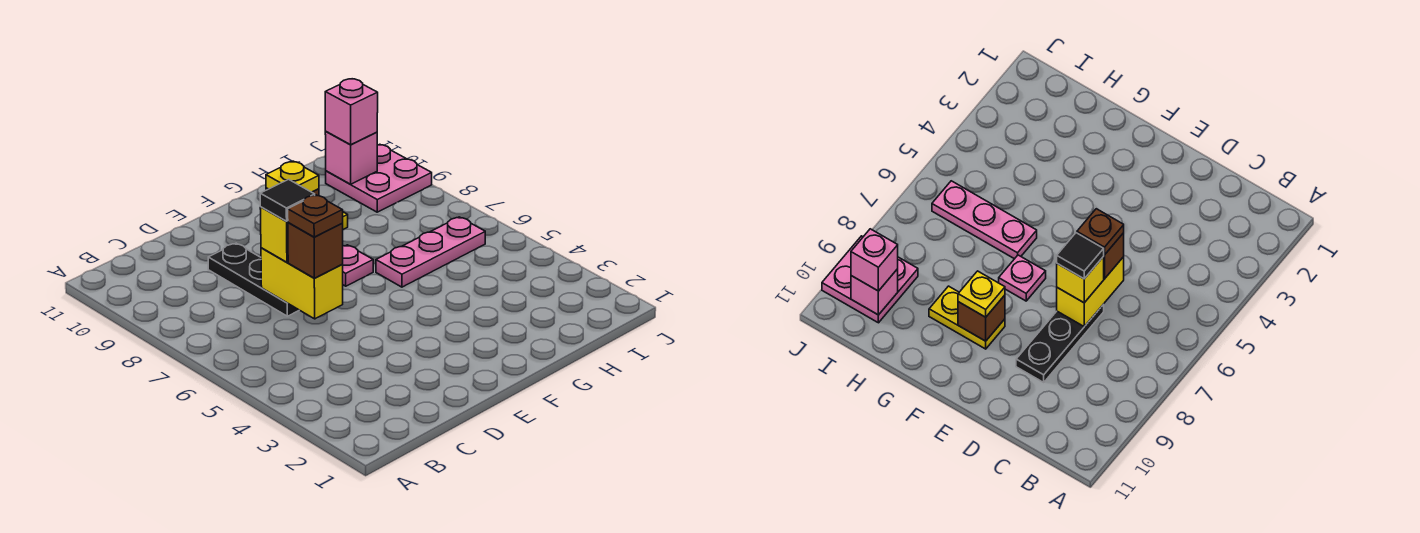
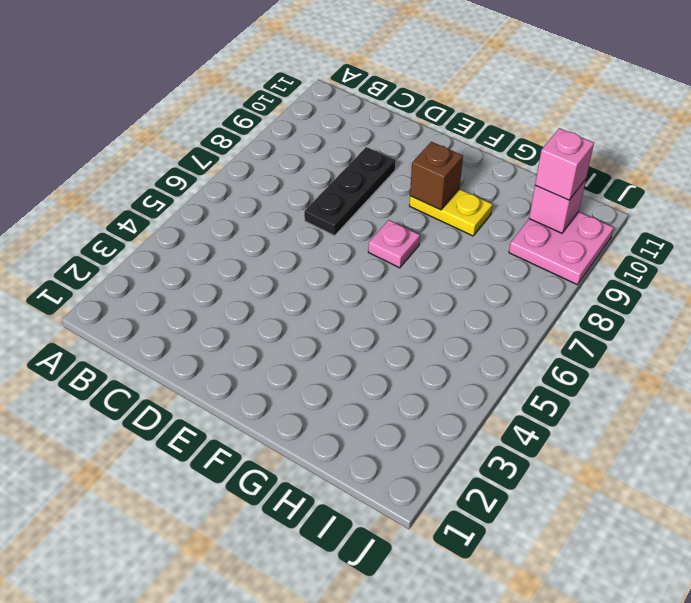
none -> pink 1x3 plate [376,217,485,287]
none -> yellow 1x2 brick [261,248,343,319]
none -> brown 1x1 brick [288,223,343,278]

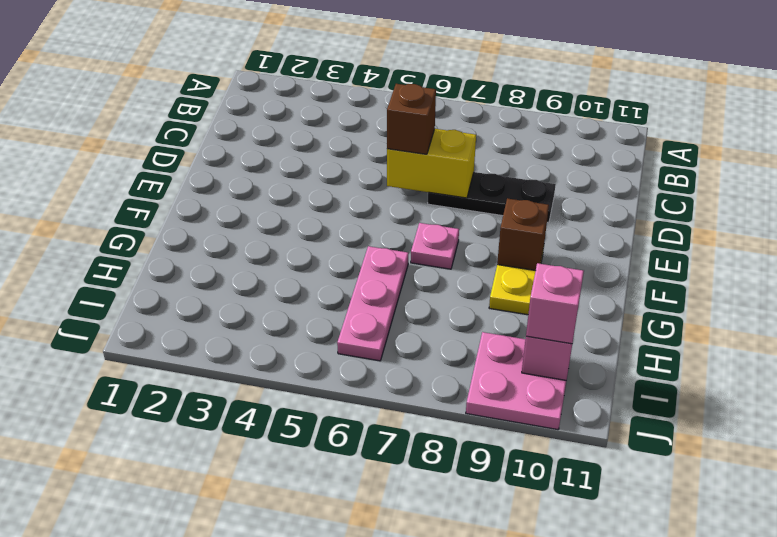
none -> yellow 1x1 brick [260,207,288,262]
none -> yellow 1x1 plate [266,161,319,192]
none -> brown 1x1 plate [288,195,343,237]

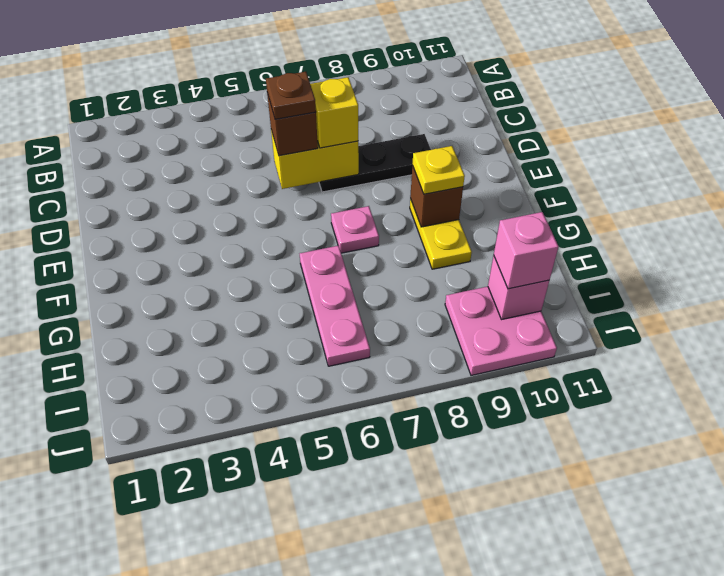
none -> black 1x1 tile [260,179,315,221]

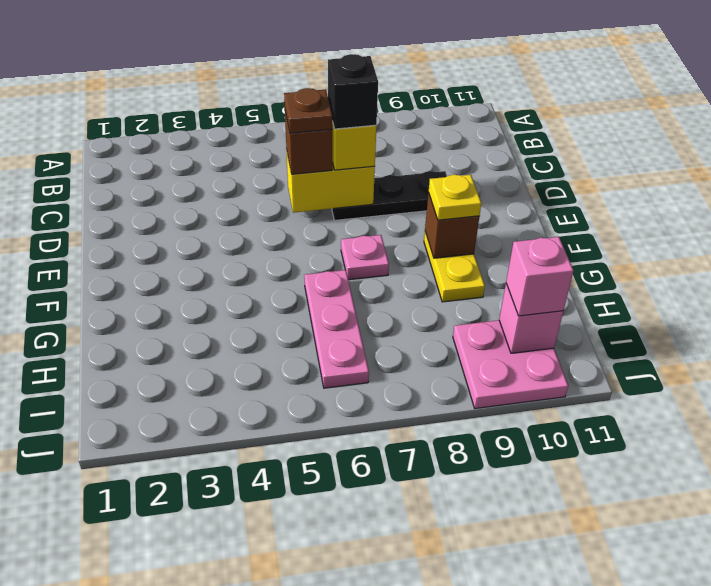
black 1x1 brick [328,54,378,129] -> black 1x1 tile [260,179,315,221]

